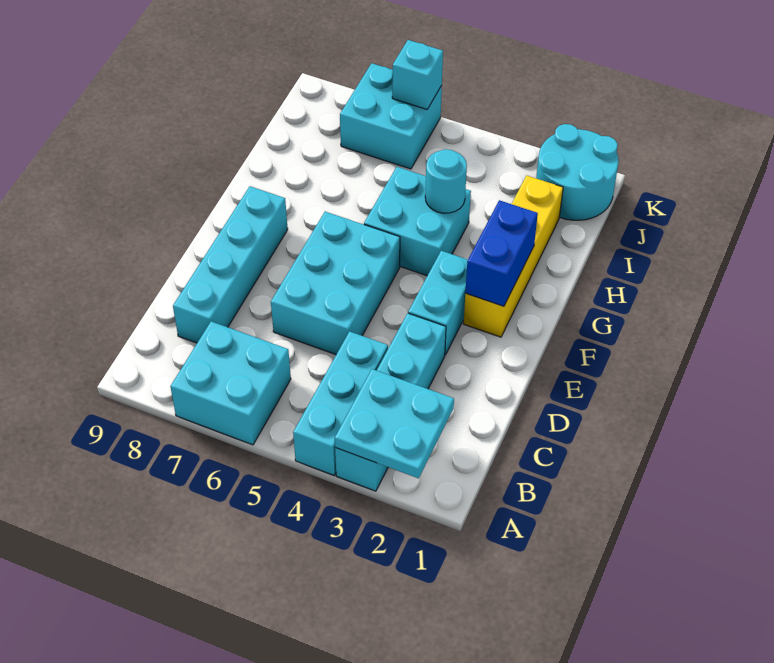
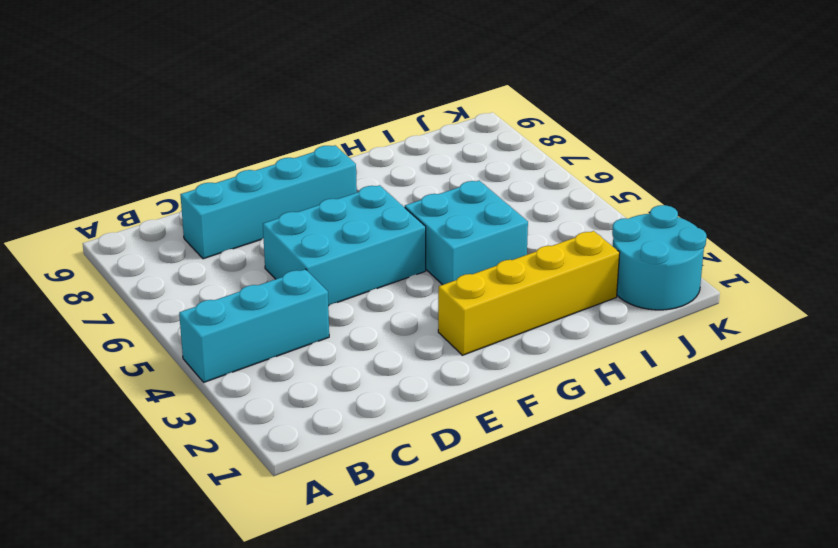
none -> cyan 1x4 brick [335,313,446,491]
none -> cyan 2x2 brick [170,321,291,445]
none -> cyan 1x2 brick [408,251,468,355]

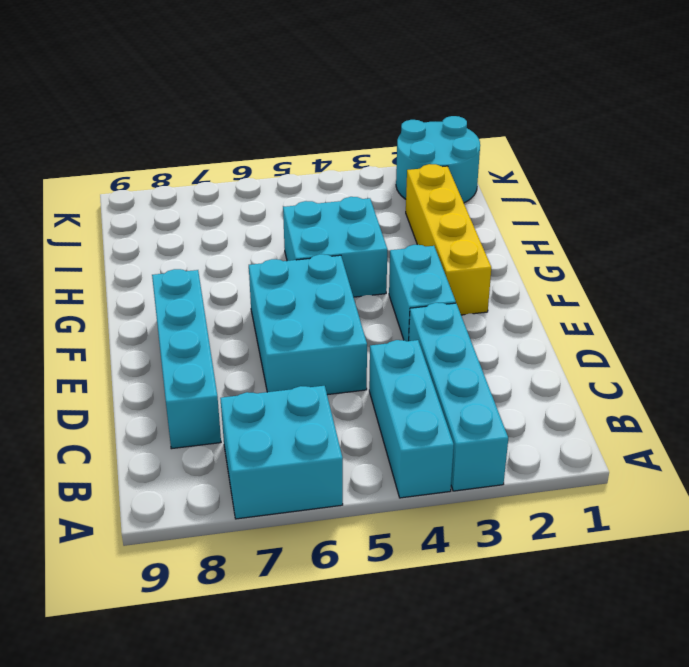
none -> cyan 2x2 brick [340,63,442,169]
none -> cyan 2x2 plate [335,369,454,478]
none -> blue 1x2 brick [465,200,538,306]

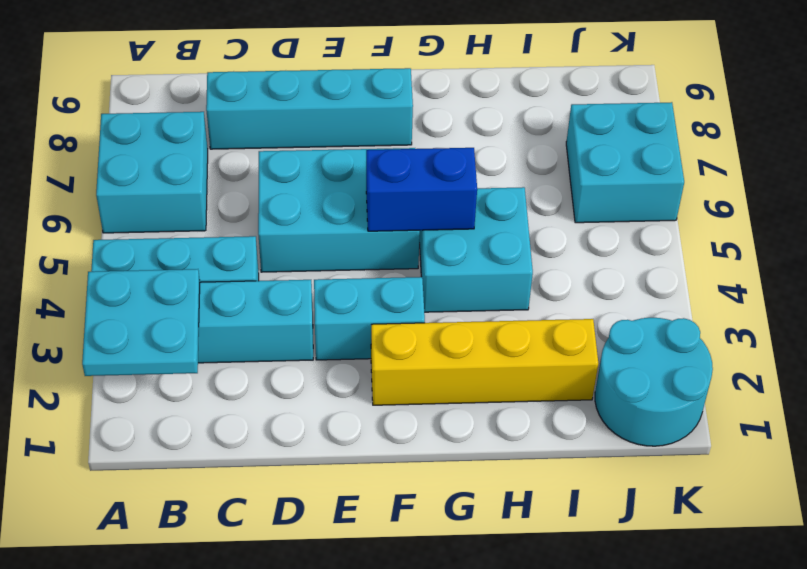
blue 1x2 brick [366,148,477,231] -> blue 1x2 brick moved to [465,200,538,306]
none -> cyan 1x1 round brick [425,149,467,213]
none -> cyan 1x1 brick [392,40,443,109]

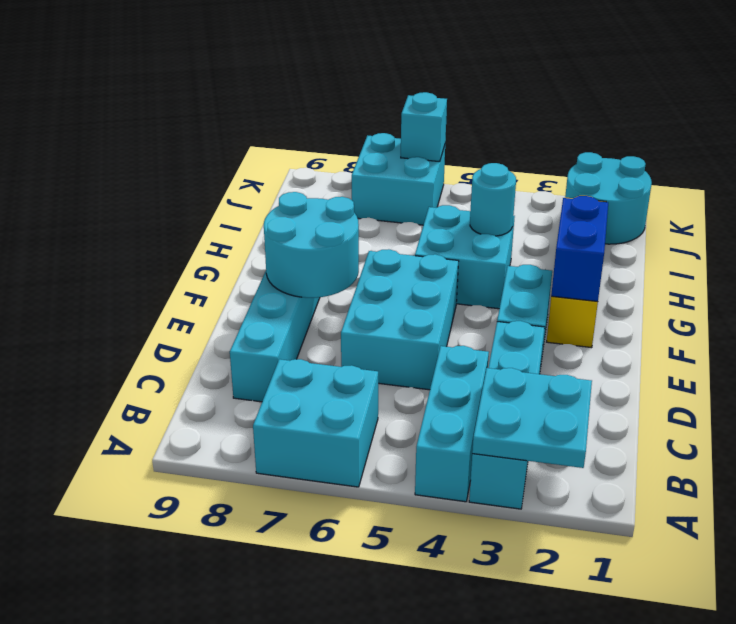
cyan 2x2 round brick [264,192,359,298] -> none

